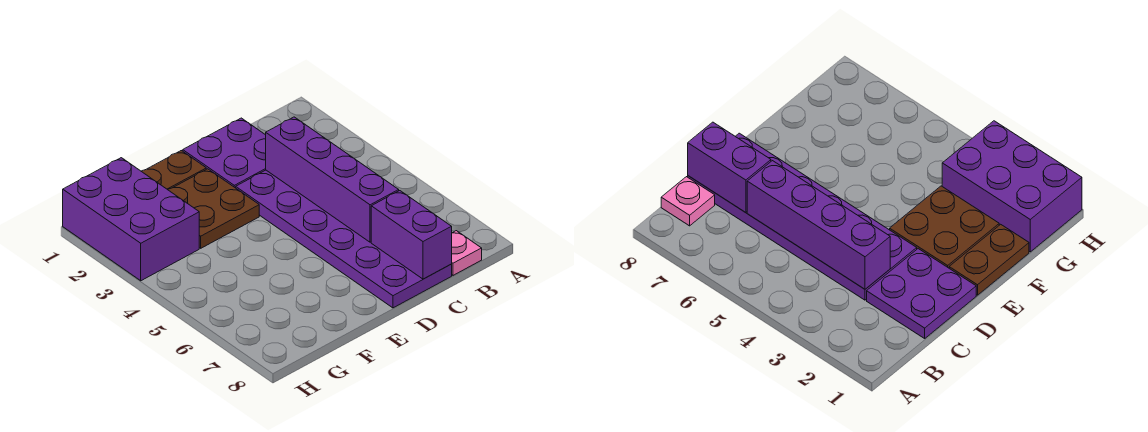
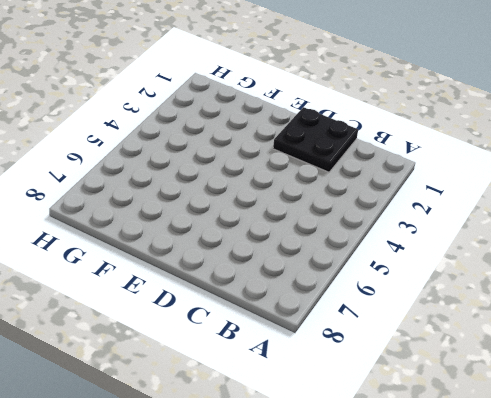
black 2x2 plate [273,107,358,172] -> purple 2x2 plate [183,118,266,188]
none -> pink 1x1 plate [452,231,482,275]
none -> purple 2x6 plate [236,170,452,308]

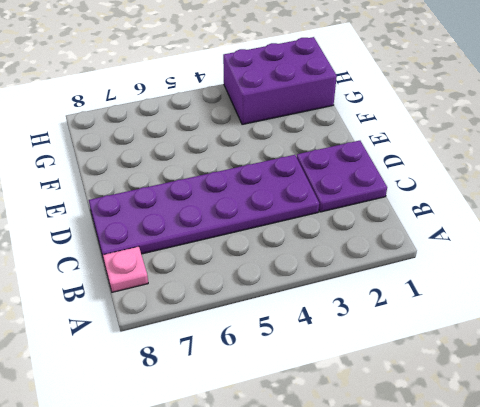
none -> brown 1x2 plate [141,151,206,190]
none -> brown 2x2 plate [168,169,259,248]

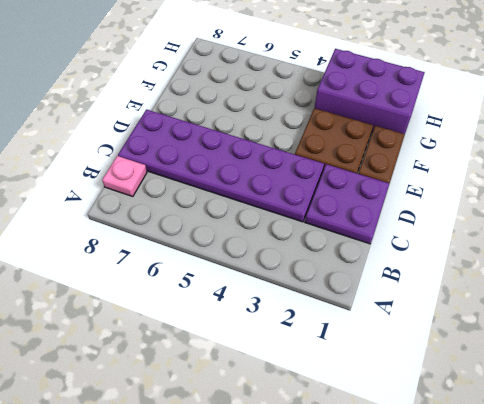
none -> purple 1x4 brick [266,117,399,242]
none -> purple 1x2 brick [371,191,452,279]

